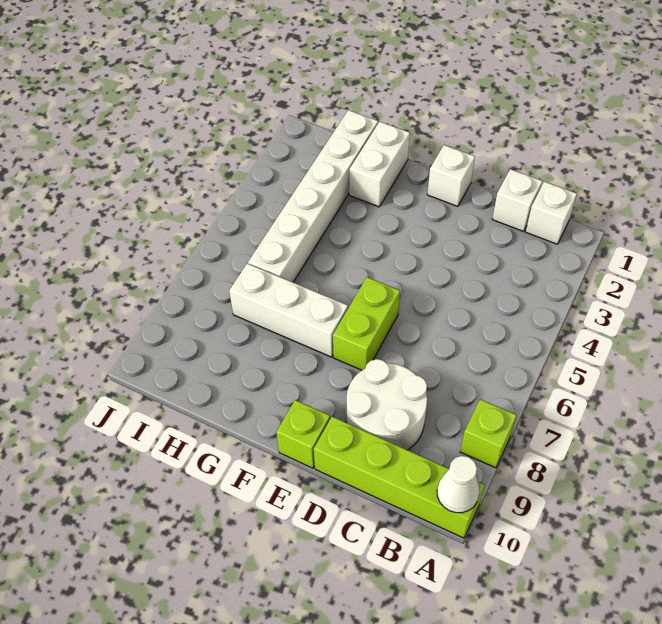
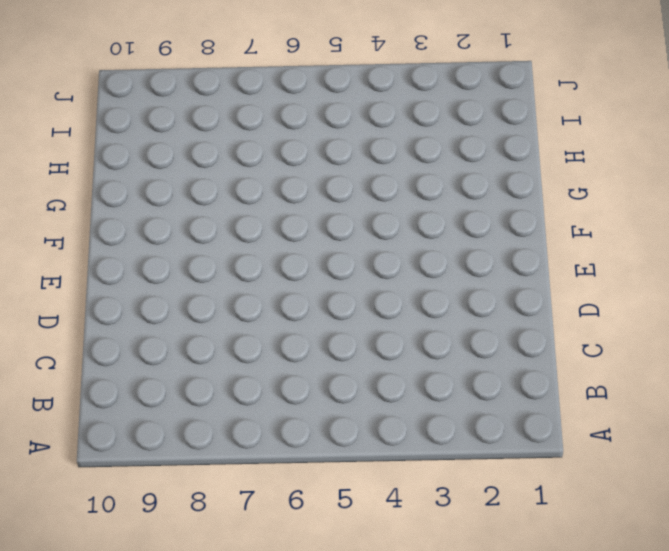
none -> lime 1x1 brick [460,399,517,468]
none -> lime 1x4 brick [314,417,485,538]
none -> white 1x1 brick [526,182,577,244]

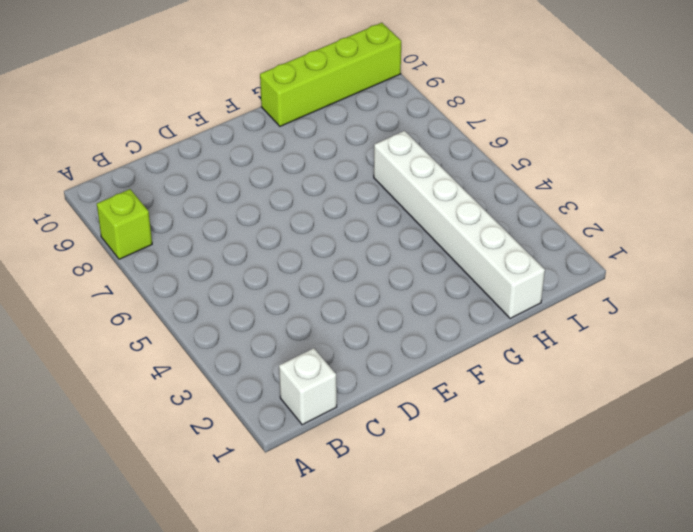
lime 1x4 brick [260,23,401,126] -> lime 1x4 brick moved to [314,417,485,538]
none -> white 1x1 brick [492,169,542,232]
none -> white 2x2 round brick [347,359,427,450]
none -> white 1x1 brick [427,145,475,206]

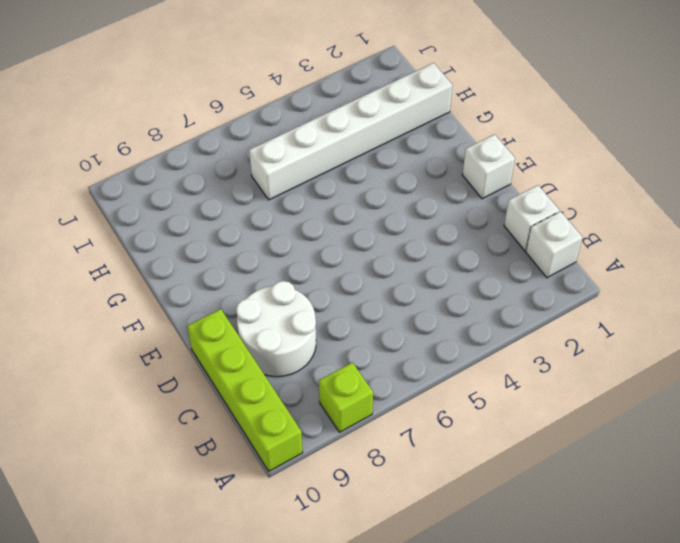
none -> lime 1x2 brick [333,277,400,370]
none -> lime 1x1 brick [276,400,330,468]
none -> white 1x3 brick [229,263,348,357]

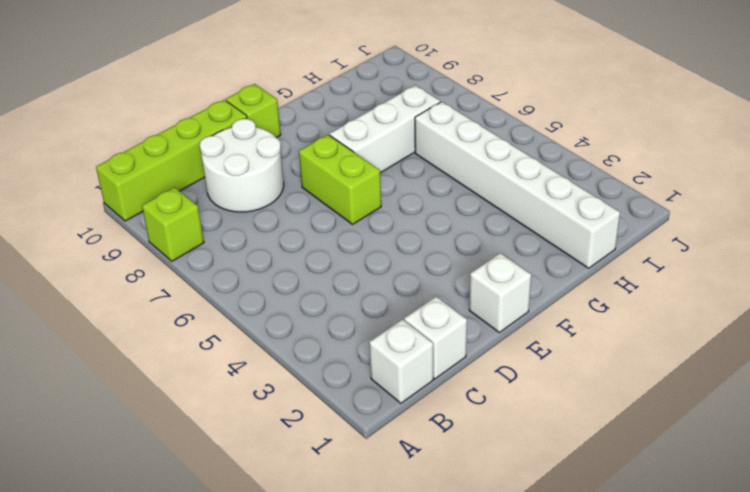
none -> white 1x2 brick [349,122,410,207]
none -> white 1x1 cone [437,456,479,513]

